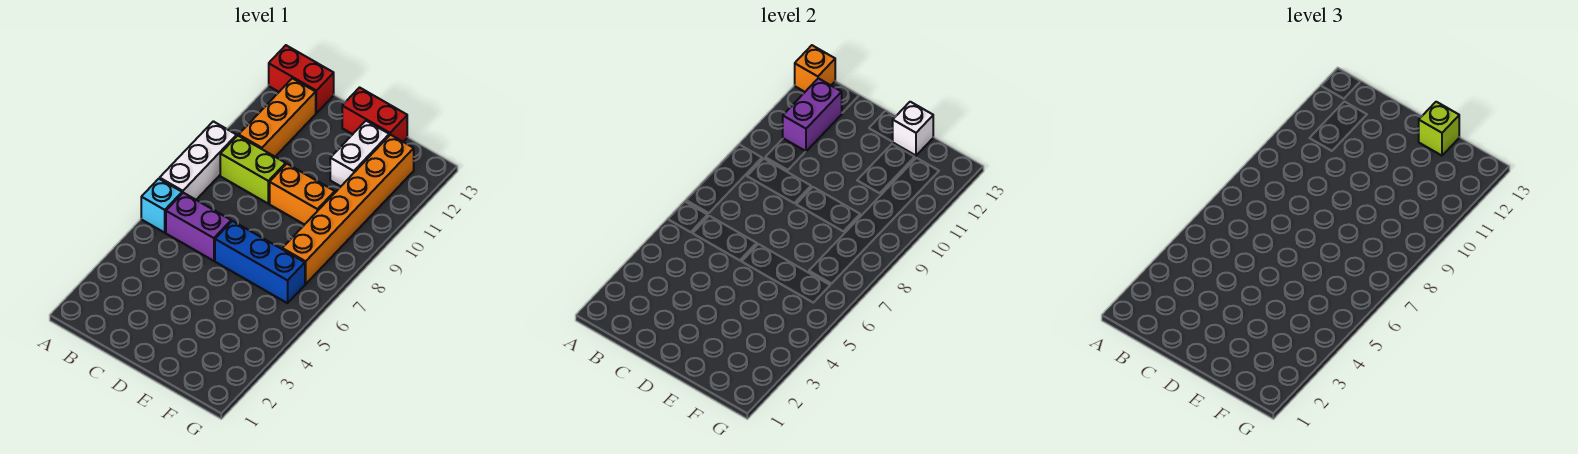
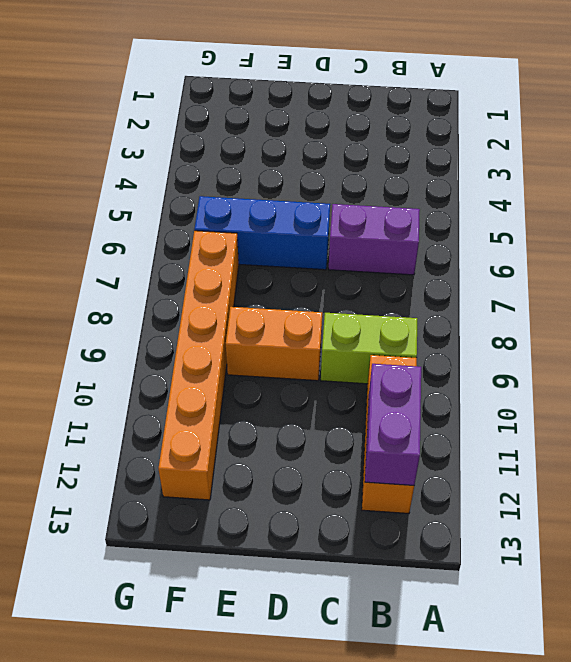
none -> cyan 1x1 brick [141,179,182,233]
none -> white 1x3 brick [160,121,237,200]
none -> red 1x2 brick [269,45,334,113]

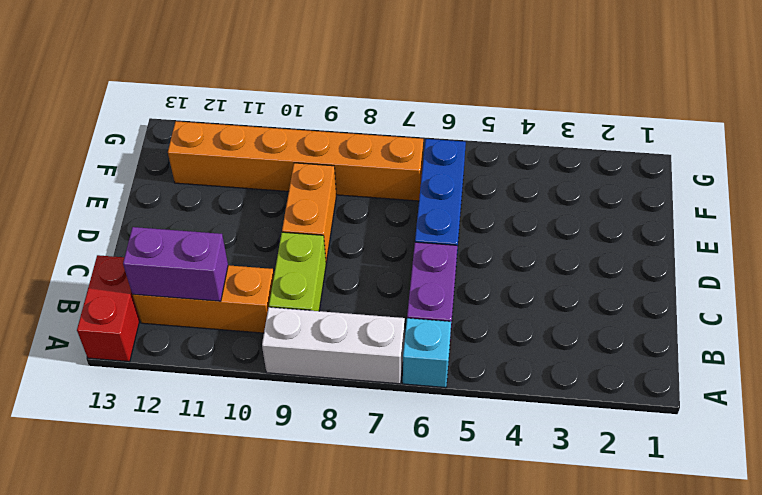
none -> red 1x2 brick [342,88,407,142]
none -> white 1x2 brick [330,121,389,186]
none -> orange 1x1 brick [795,45,835,92]

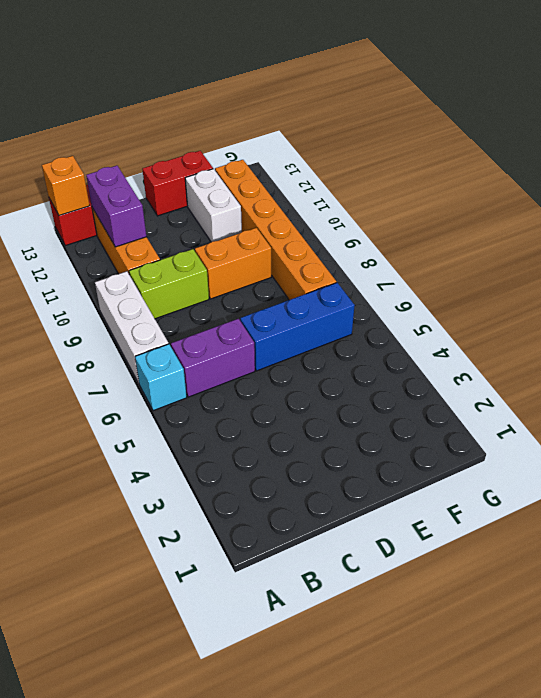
none -> white 1x1 brick [893,102,933,156]
none -> lime 1x1 brick [1419,102,1459,156]

